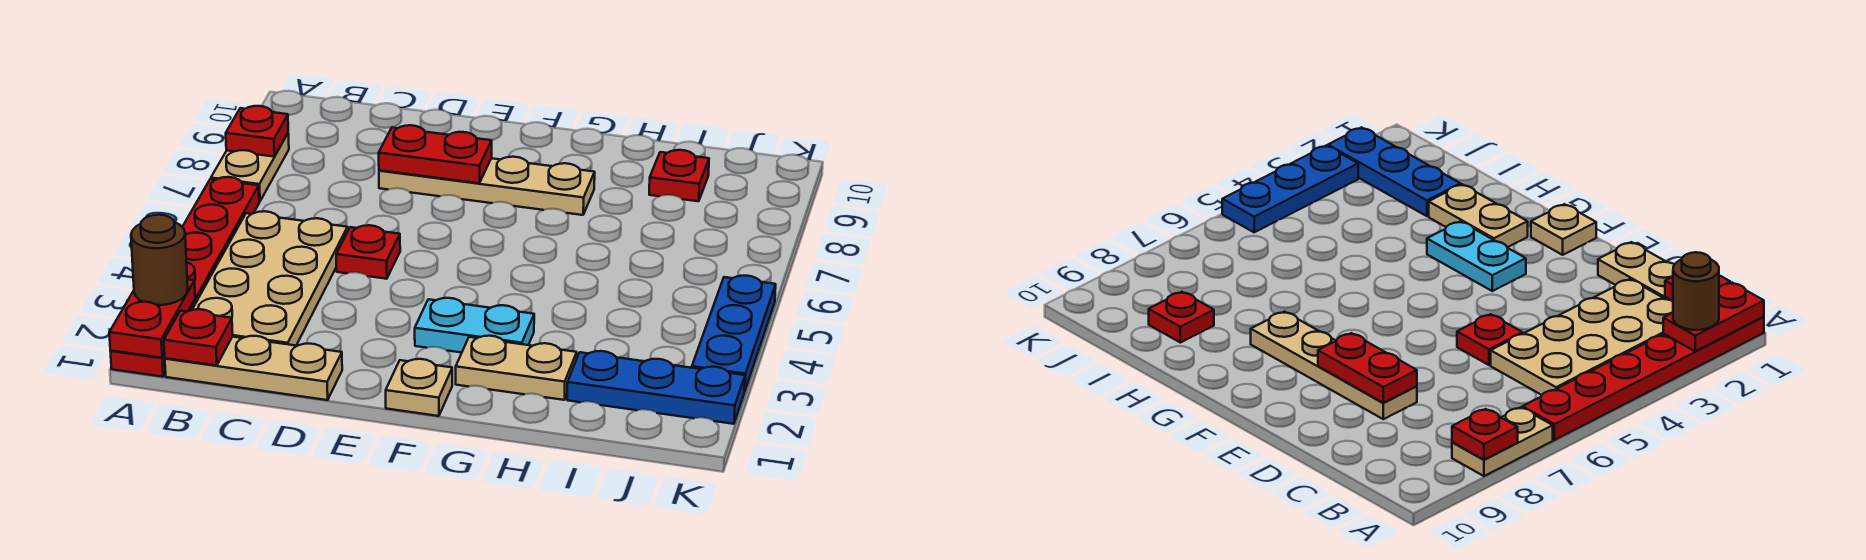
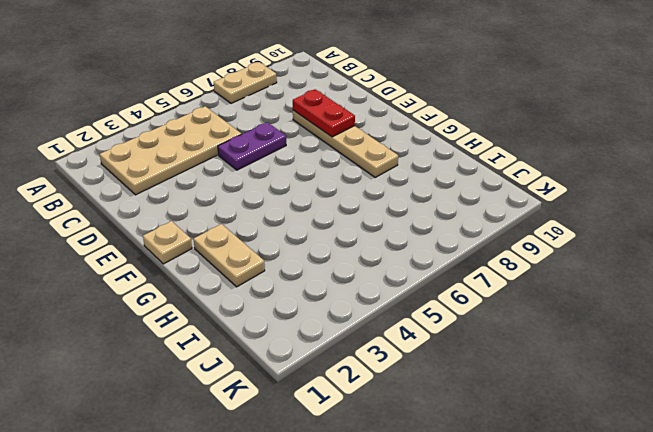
purple 1x2 plate [218,122,286,170] -> red 1x1 plate [336,225,400,279]
none -> red 1x6 plate [110,177,259,377]
none -> tan 1x3 plate [165,336,342,400]
none -> cyan 1x2 plate [415,298,534,353]

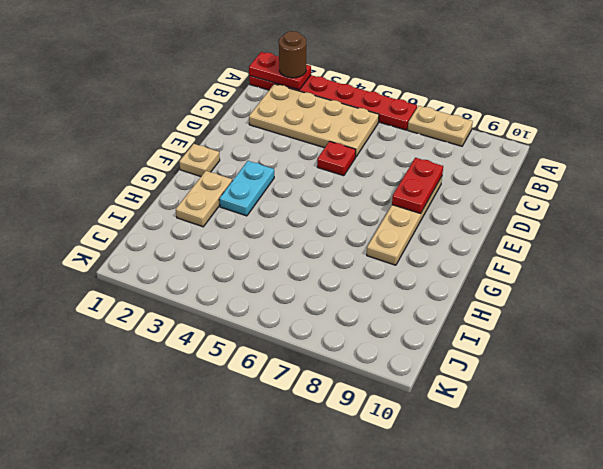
none -> tan 1x3 plate [165,336,342,400]
none -> blue 1x3 plate [567,351,745,424]
none -> red 1x1 plate [649,150,709,201]

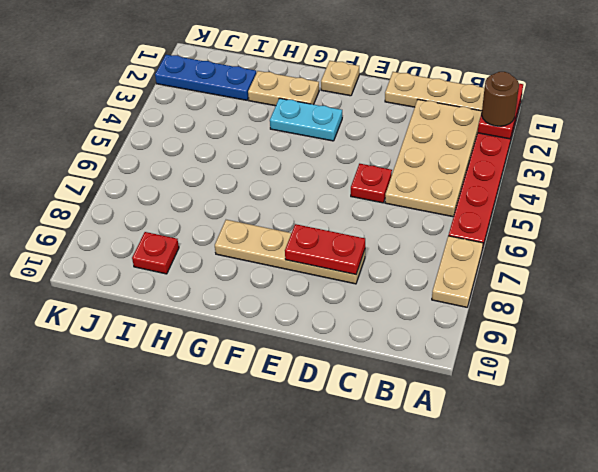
none -> blue 1x3 plate [692,276,776,392]
none -> red 1x1 plate [226,106,288,157]
none -> red 1x1 plate [164,309,233,366]

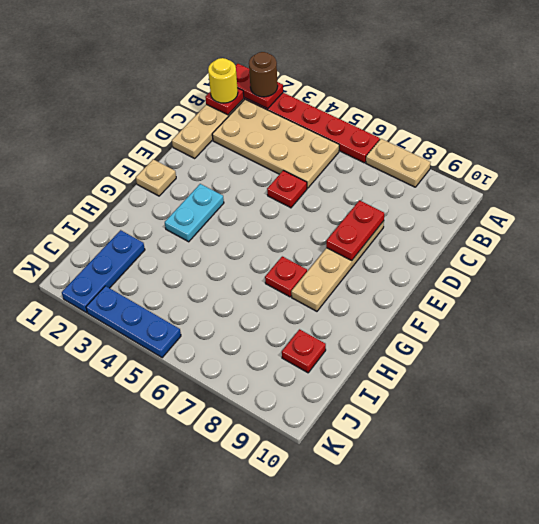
yellow 1x1 round brick [208,58,238,103] -> none
red 1x1 plate [265,256,307,297] -> red 1x1 plate moved to [226,106,288,157]
none -> tan 1x2 plate [456,336,577,400]

